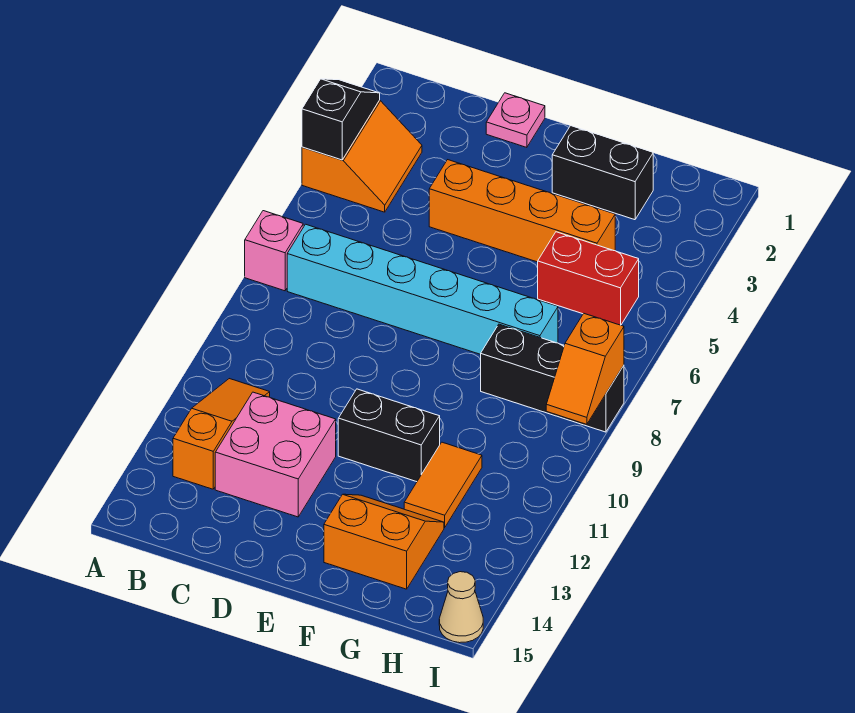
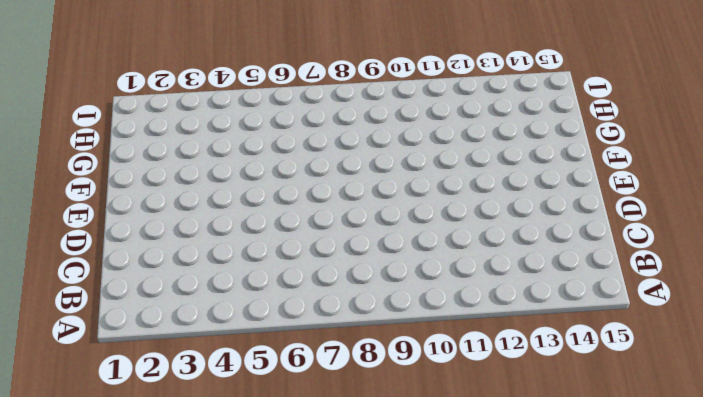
none -> orange 2x2 slope [302,100,422,212]
none -> pink 1x1 brick [245,211,303,291]
none -> cyan 1x6 brick [287,224,558,354]

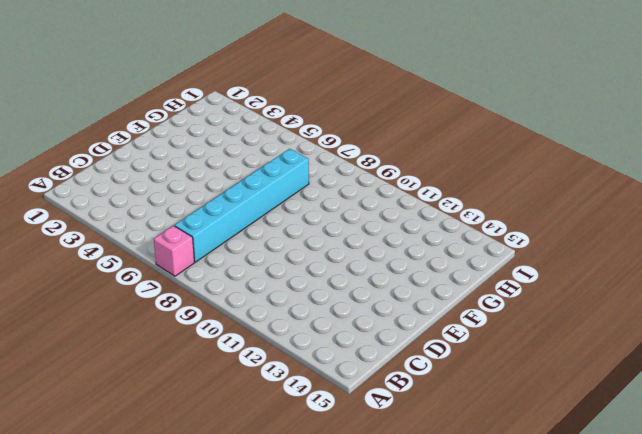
none -> orange 2x2 slope [302,100,422,212]
none -> orange 1x3 slope [173,379,270,489]
none -> pink 2x2 brick [215,392,336,517]

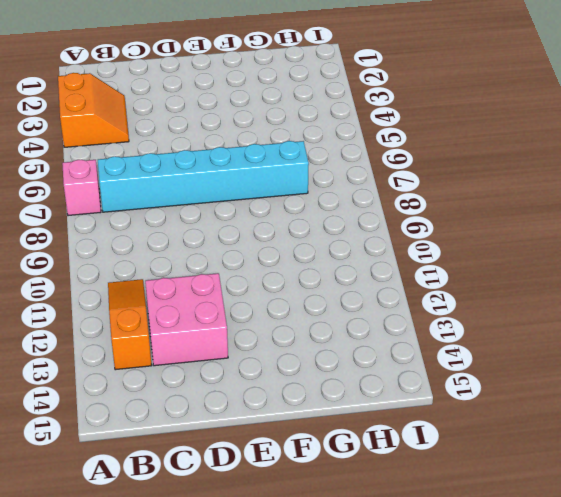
none -> pink 1x1 plate [486,93,545,147]
none -> orange 1x4 brick [429,160,615,262]
none -> black 1x2 brick [338,389,440,482]

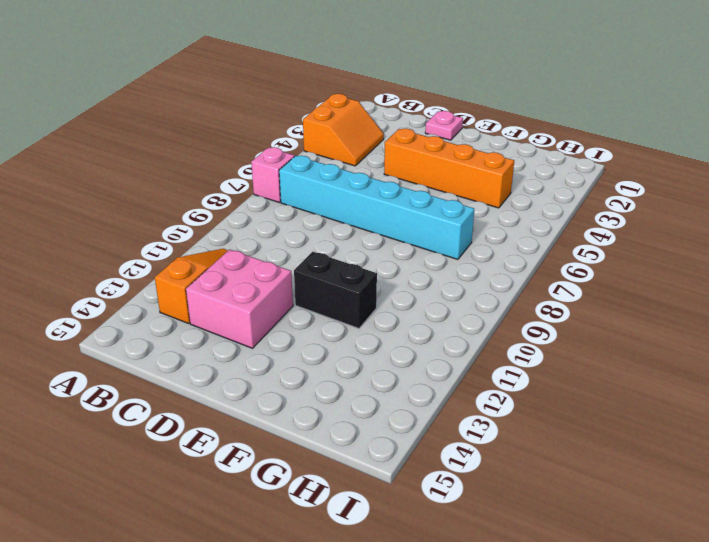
none -> black 1x2 brick [552,126,653,220]
none -> orange 2x2 slope [324,494,444,589]
none -> red 1x2 brick [538,232,639,325]

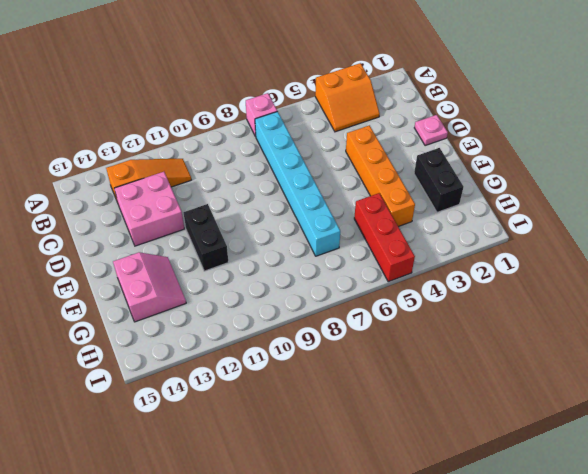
pink 2x2 slope [113,252,186,322] -> orange 2x2 slope [324,494,444,589]
red 1x3 brick [354,193,415,282] -> red 1x2 brick [538,232,639,325]
none -> black 1x3 brick [481,324,624,432]
none -> orange 1x2 tile [404,442,482,528]
none -> tan 1x1 cone [439,572,483,643]

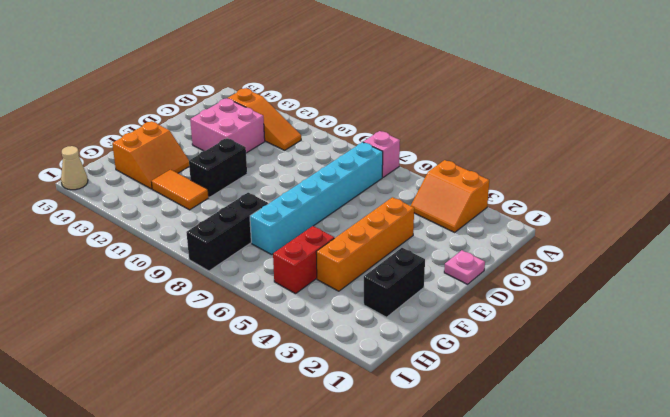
none -> black 1x2 slope [302,79,380,160]
none -> orange 1x2 slope [546,314,624,424]

